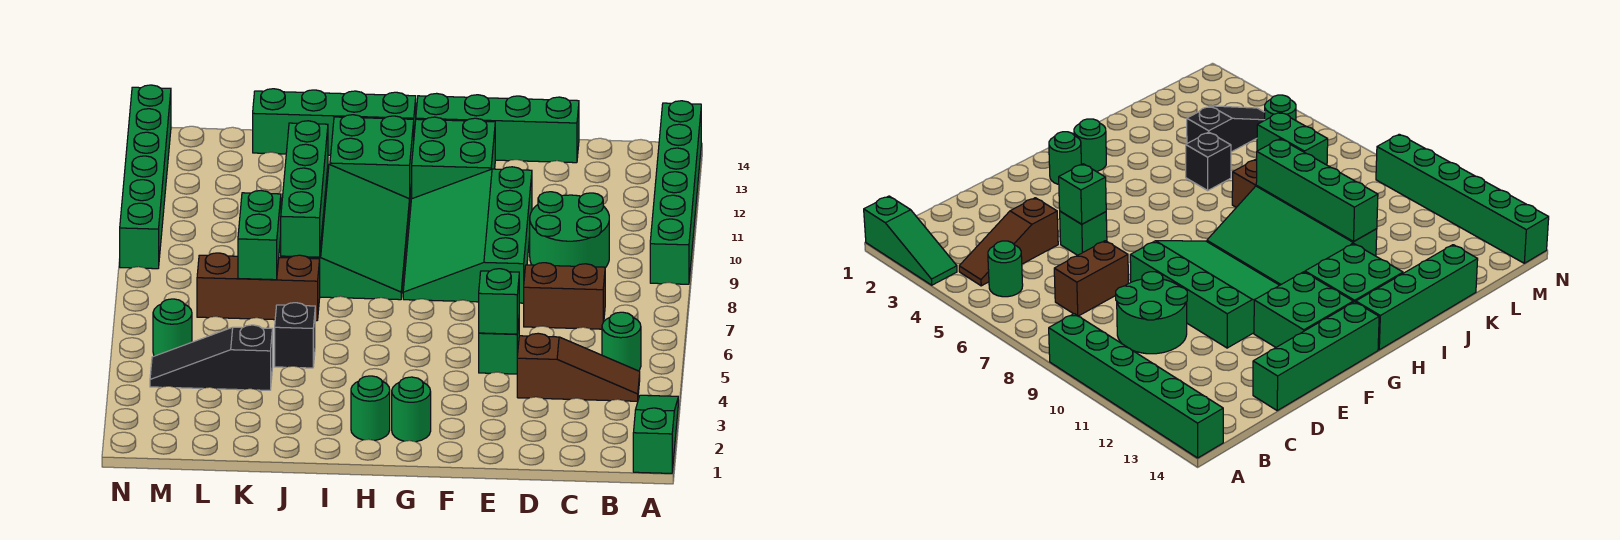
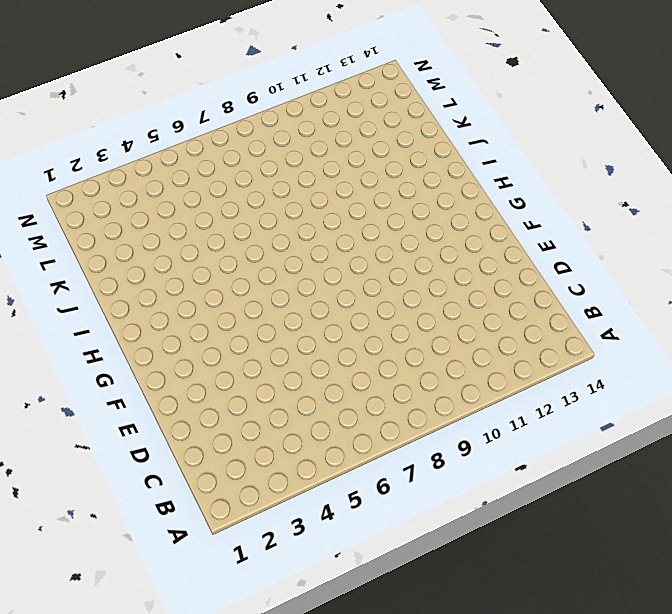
none -> green 1x3 slope [633,395,678,473]
none -> green 1x6 brick [650,101,701,284]
none -> brown 1x3 slope [517,333,640,401]

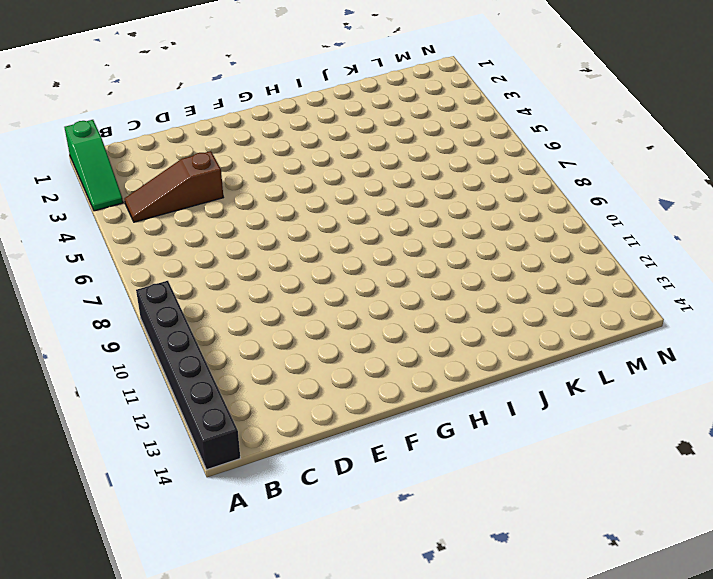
black 1x6 brick [136,281,240,470] -> green 1x6 brick [650,101,701,284]
none -> green 1x1 round brick [602,312,641,371]
none -> brown 1x2 brick [524,263,605,329]
none -> green 2x2 round brick [530,192,609,268]

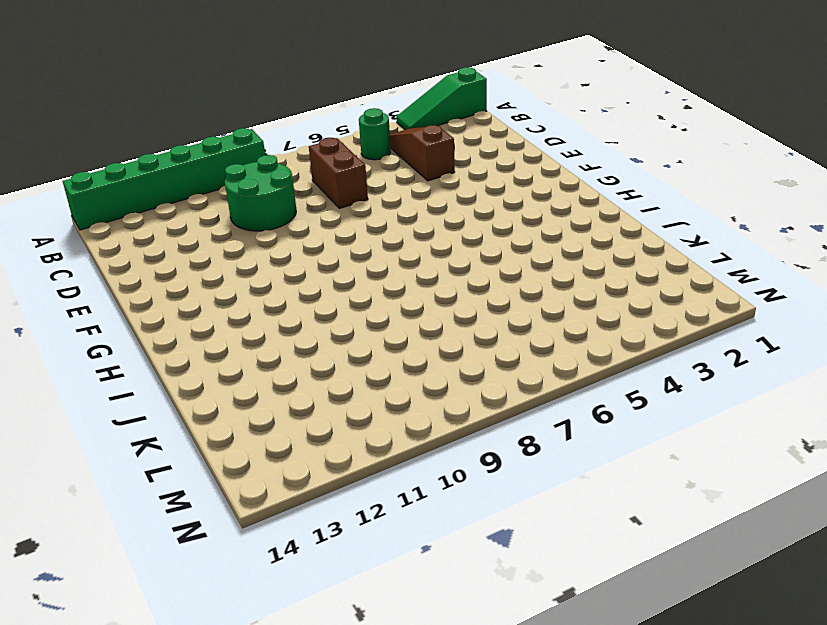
none -> green 1x4 brick [416,93,579,163]
none -> green 1x1 brick [479,322,519,374]
none -> green 3x4 slope [403,167,532,303]

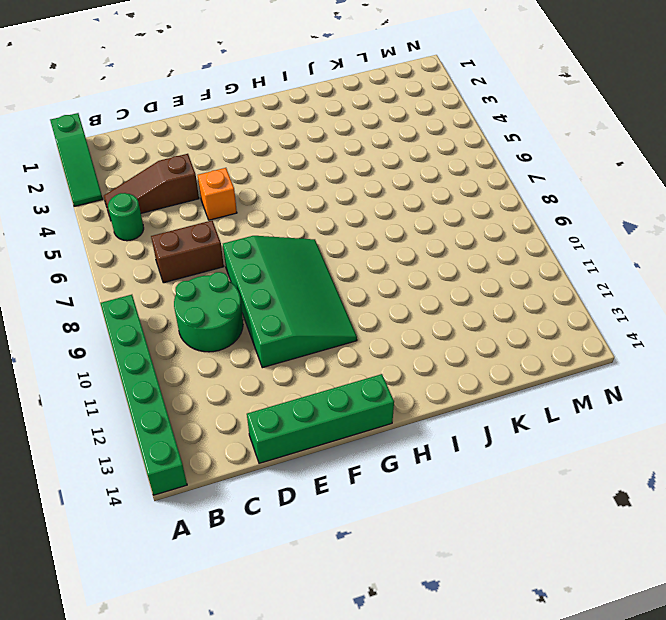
orange 1x1 brick [198,168,237,220] -> green 1x1 brick [479,322,519,374]
none -> green 2x2 brick [412,117,495,199]
none -> green 1x1 round brick [392,377,431,442]
none -> green 1x1 round brick [351,376,390,440]

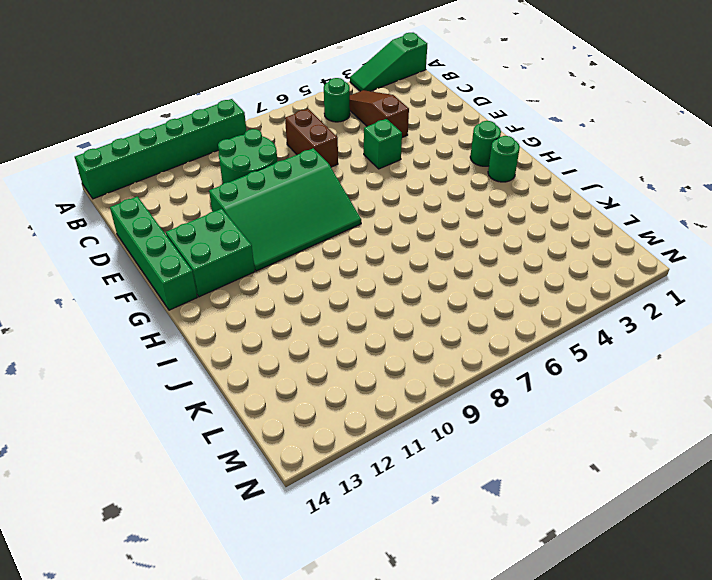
none -> green 3x4 slope [281,164,410,300]
none -> green 2x2 brick [330,115,414,199]
none -> green 1x4 brick [253,89,416,155]

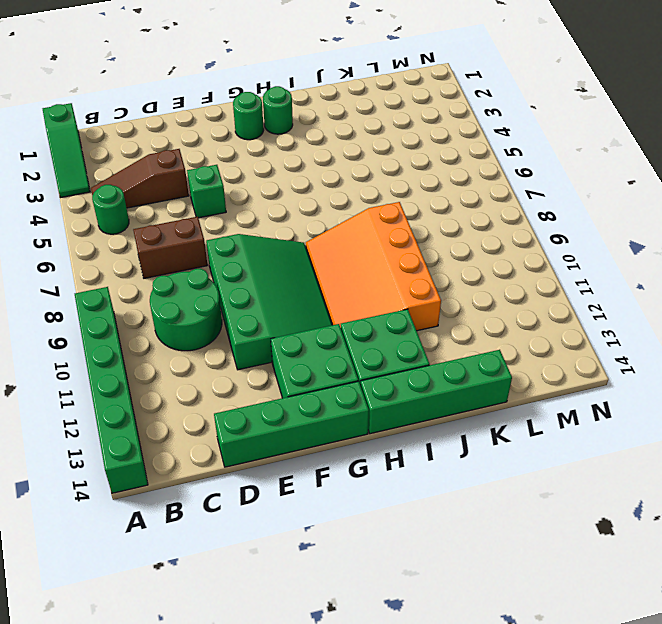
orange 3x4 slope [306,202,441,331] -> green 3x4 slope [281,164,410,300]
none -> black 1x1 brick [275,303,315,368]
none -> brown 1x3 brick [197,253,320,321]
none -> black 1x3 slope [150,325,273,390]

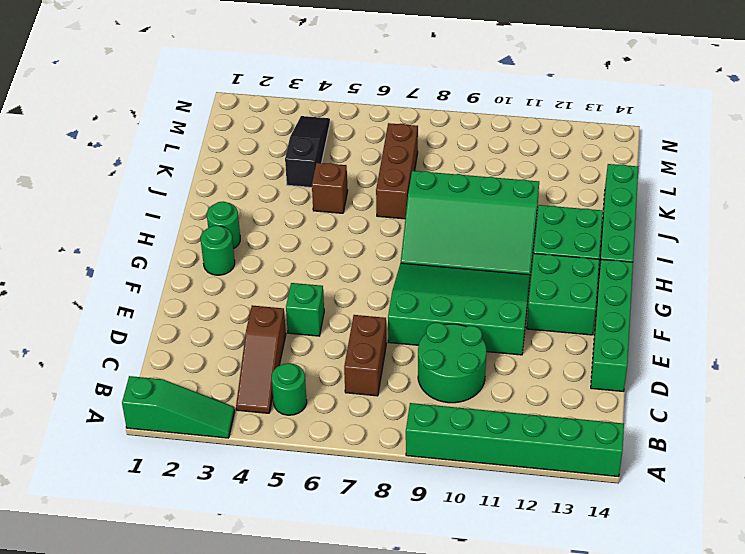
brown 1x1 brick [312,163,348,213] -> black 1x1 brick [275,303,315,368]
none -> green 1x1 round brick [153,299,192,356]
none -> green 1x6 brick [120,85,171,269]
none -> green 1x1 brick [479,269,519,334]

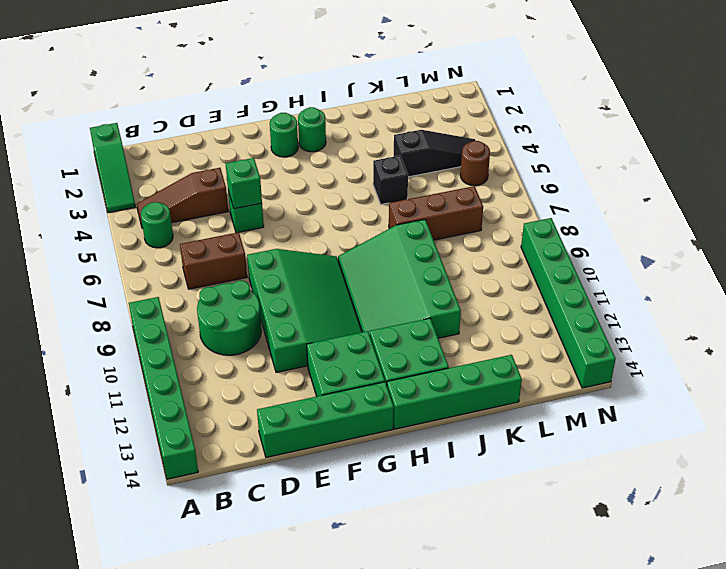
brown 1x1 round brick [460,141,490,186] -> green 1x1 round brick [153,299,192,356]
none -> green 1x4 brick [281,121,328,257]
none -> green 1x2 brick [238,191,281,280]

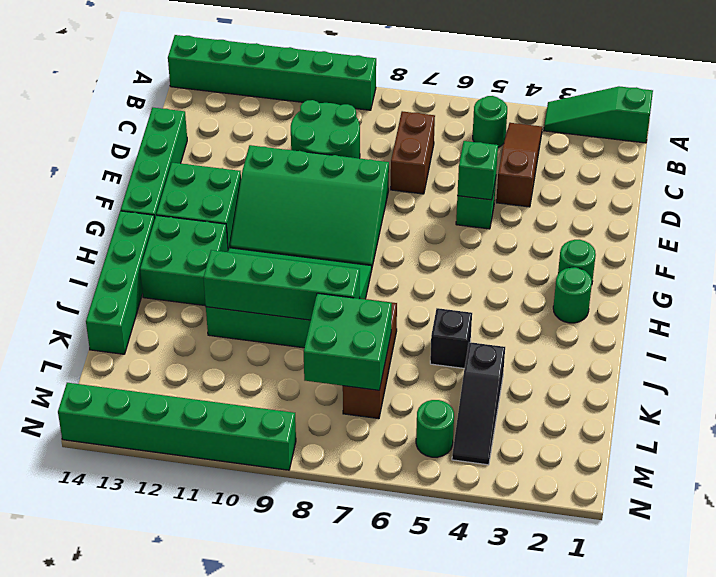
green 2x2 brick [304,293,392,390] -> green 1x2 brick [238,191,281,280]

